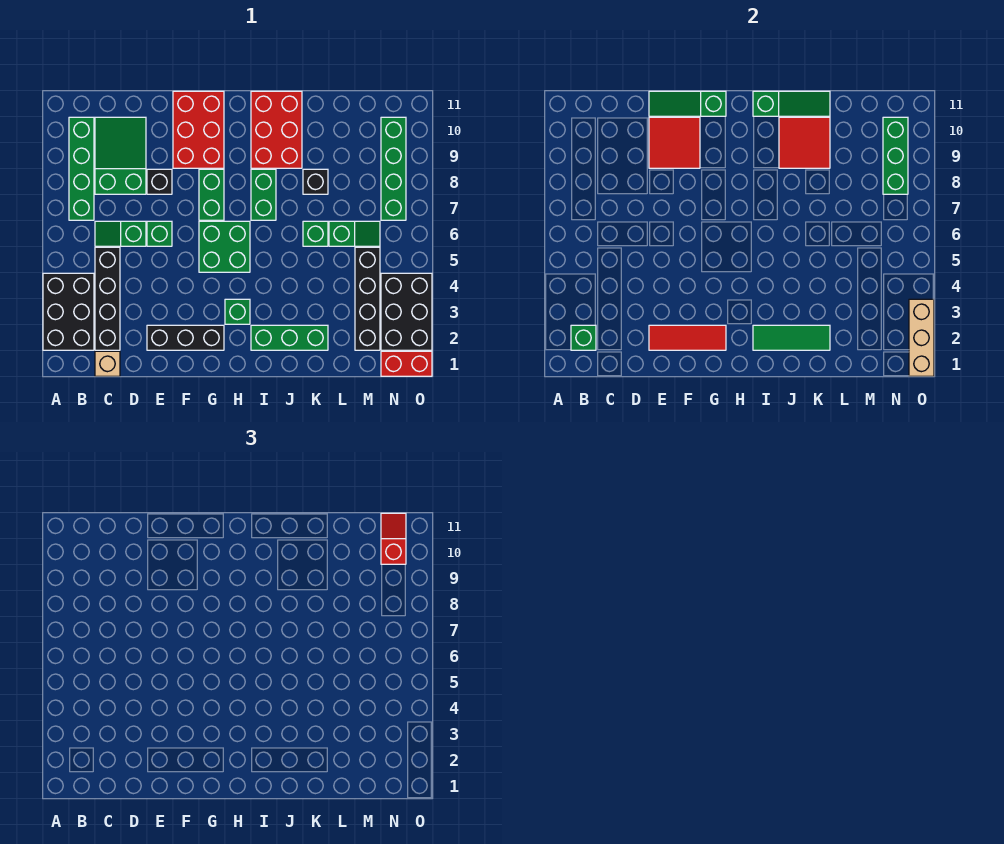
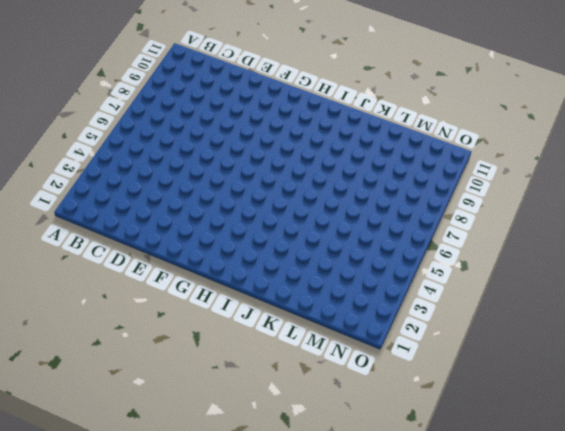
none -> black 2x3 brick [43,273,94,350]
none -> green 1x4 brick [69,117,94,220]
none -> tan 1x1 brick [95,351,120,376]
none -> black 1x4 brick [95,247,120,350]

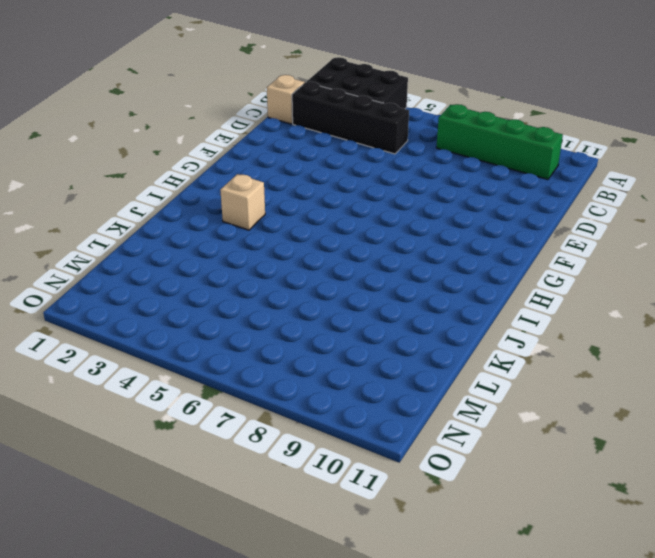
tan 1x1 brick [220,174,265,230] -> none
none -> green 1x2 slope [95,221,146,246]
none -> green 2x3 slope [95,117,146,194]
none -> black 1x3 brick [147,325,224,350]
none -> green 1x1 brick [147,221,172,246]

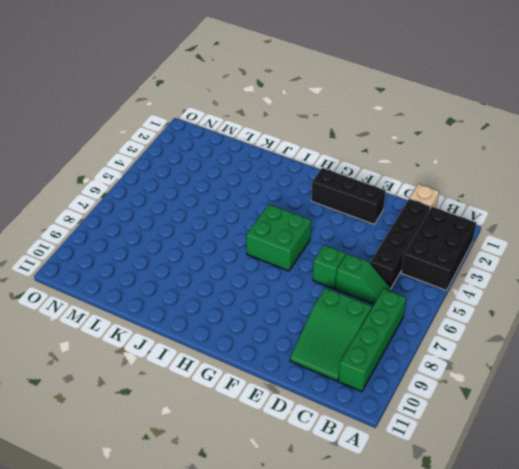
none -> black 1x1 brick [147,169,172,194]
none -> red 2x3 brick [173,91,224,168]
none -> green 1x2 brick [199,169,224,220]
none -> green 1x1 brick [225,299,250,324]

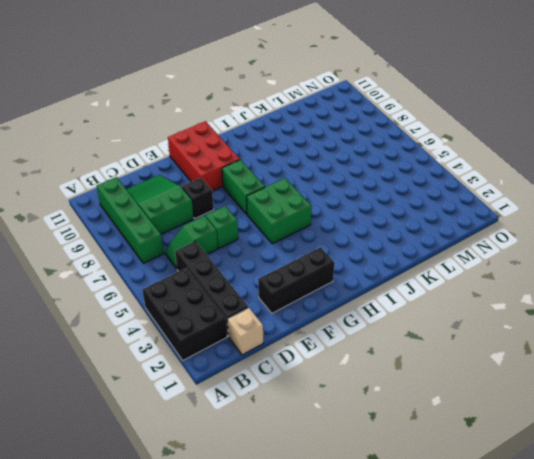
none -> green 1x1 brick [225,299,250,324]
none -> green 1x3 brick [251,325,328,350]
none -> green 1x2 brick [251,169,276,220]
none -> red 2x3 brick [251,91,302,168]

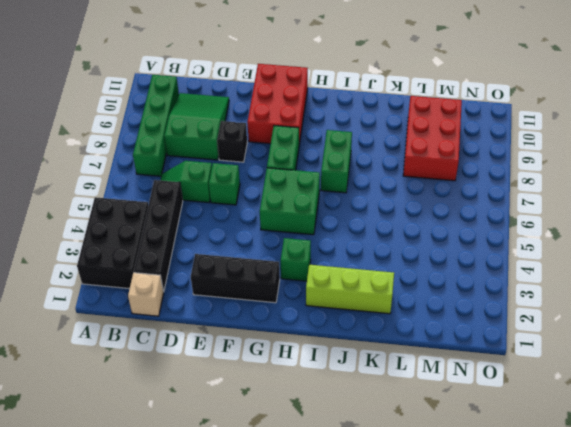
lime 1x3 brick [306,265,394,314] -> green 1x3 brick [251,325,328,350]
red 2x3 brick [403,96,462,181] -> red 2x3 brick moved to [251,91,302,168]
none -> green 1x1 brick [303,221,328,246]
none -> black 1x1 brick [303,169,328,194]
none -> green 1x2 slope [329,221,380,246]
none -> black 1x4 brick [355,247,380,350]

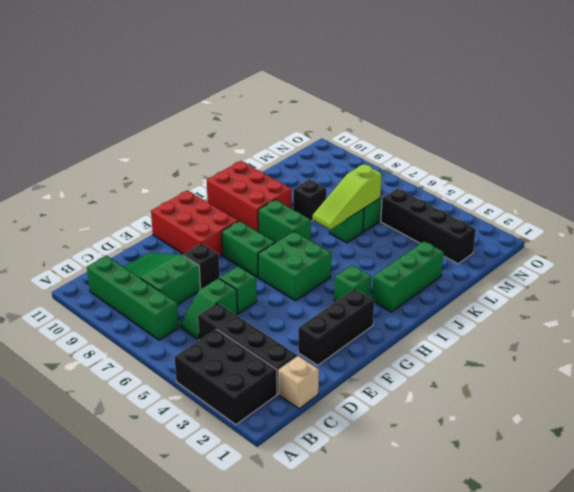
lime 1x3 slope [313,164,382,229] -> none
none -> red 1x2 brick [381,351,432,376]
none -> black 2x3 brick [381,273,432,350]
none -> green 1x4 brick [381,117,406,220]
none -> green 1x1 brick [571,325,596,350]

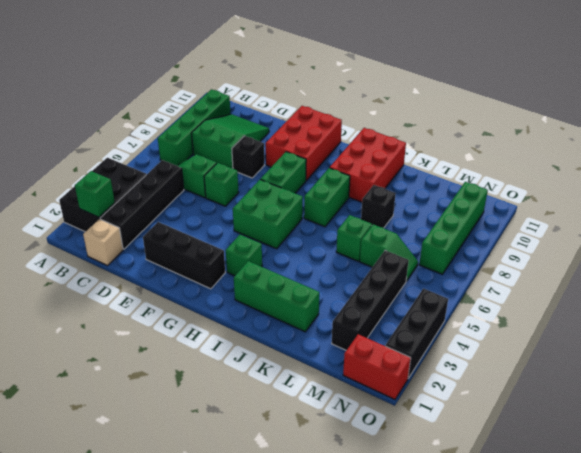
black 1x3 brick [385,289,448,378] -> black 2x3 brick [381,273,432,350]
none -> red 1x3 tile [649,325,726,350]
none -> red 2x2 tile [649,117,700,168]
none -> green 1x3 slope [649,91,726,116]
none -> green 1x3 tile [753,325,830,350]

